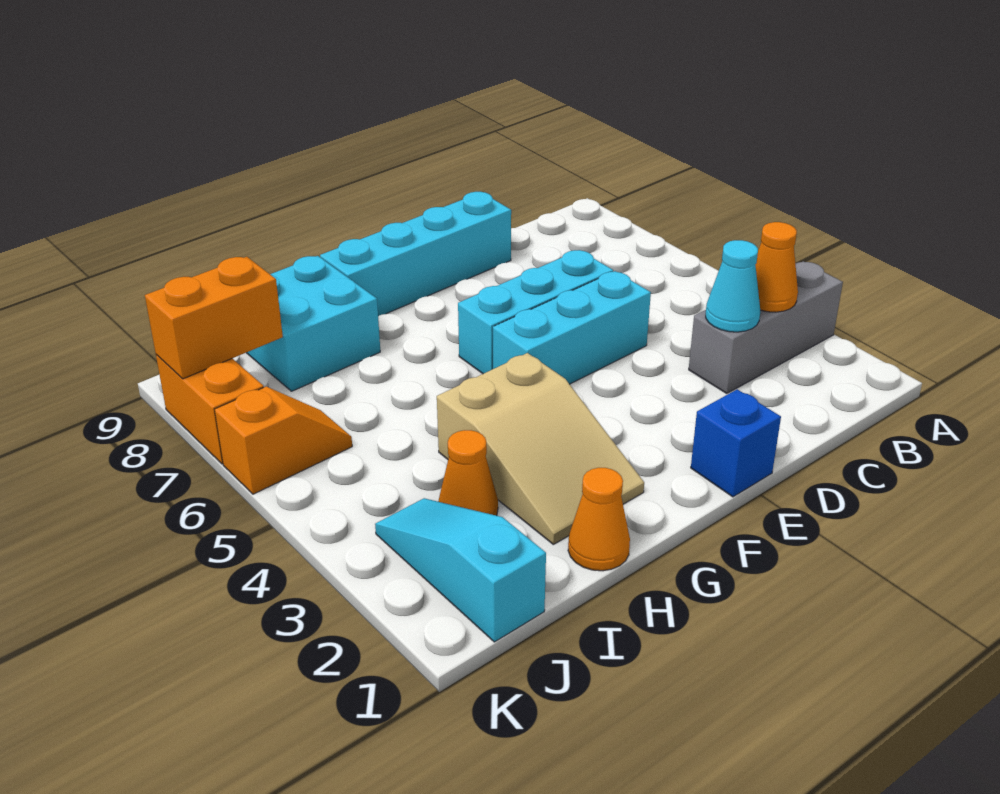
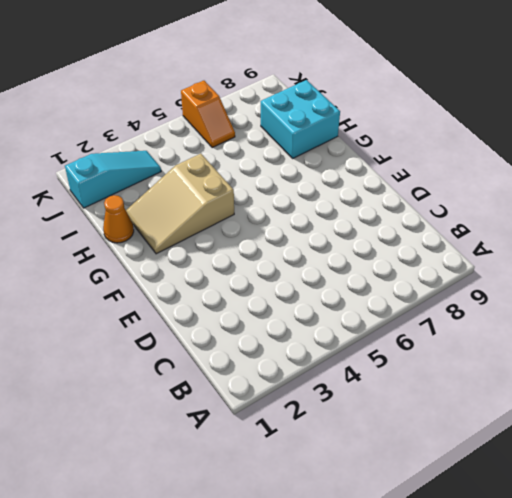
none -> grey 1x3 brick [689,262,843,393]
none -> cyan 1x3 brick [493,271,651,384]
none -> cyan 1x3 brick [458,250,613,374]

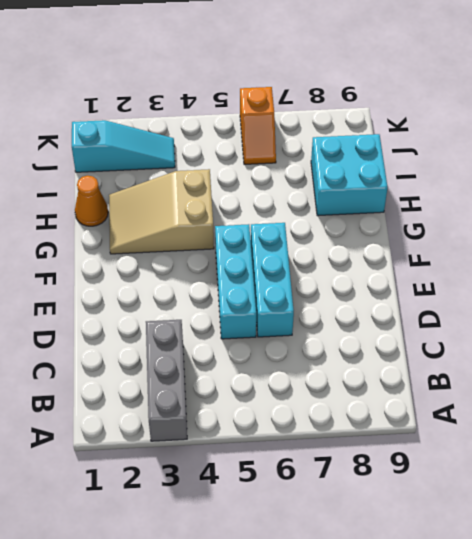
none -> cyan 1x4 brick [320,192,511,316]
none -> blue 1x1 brick [691,389,781,497]
none -> orange 1x1 cone [438,430,498,516]

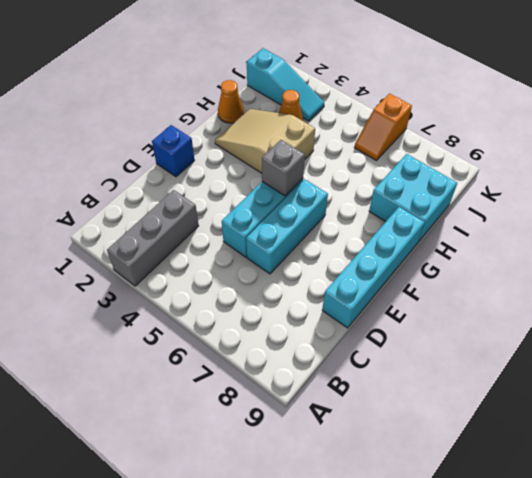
grey 1x1 brick [262,140,305,196] -> none
none -> orange 1x2 brick [156,355,264,464]
none -> orange 1x1 cone [755,222,798,312]
none -> cyan 1x1 cone [706,240,760,332]

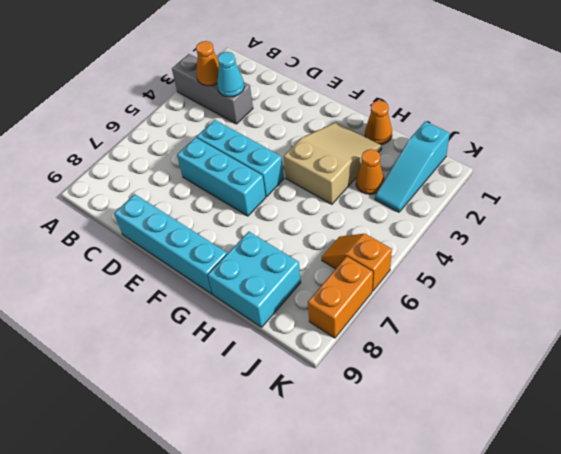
none -> blue 1x1 brick [691,389,781,497]
none -> orange 1x2 brick [145,257,283,379]

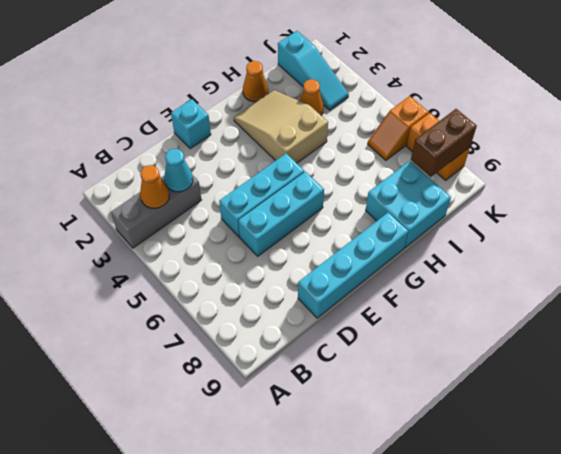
cyan 1x1 brick [171,99,211,148] -> blue 1x1 brick [691,389,781,497]
brown 1x2 brick [411,109,477,177] -> orange 1x2 brick [145,257,283,379]

